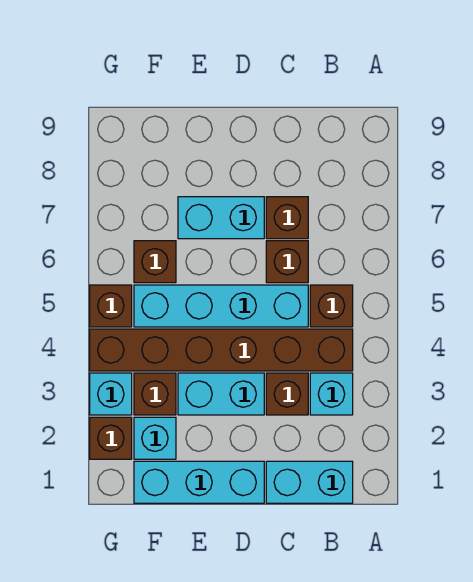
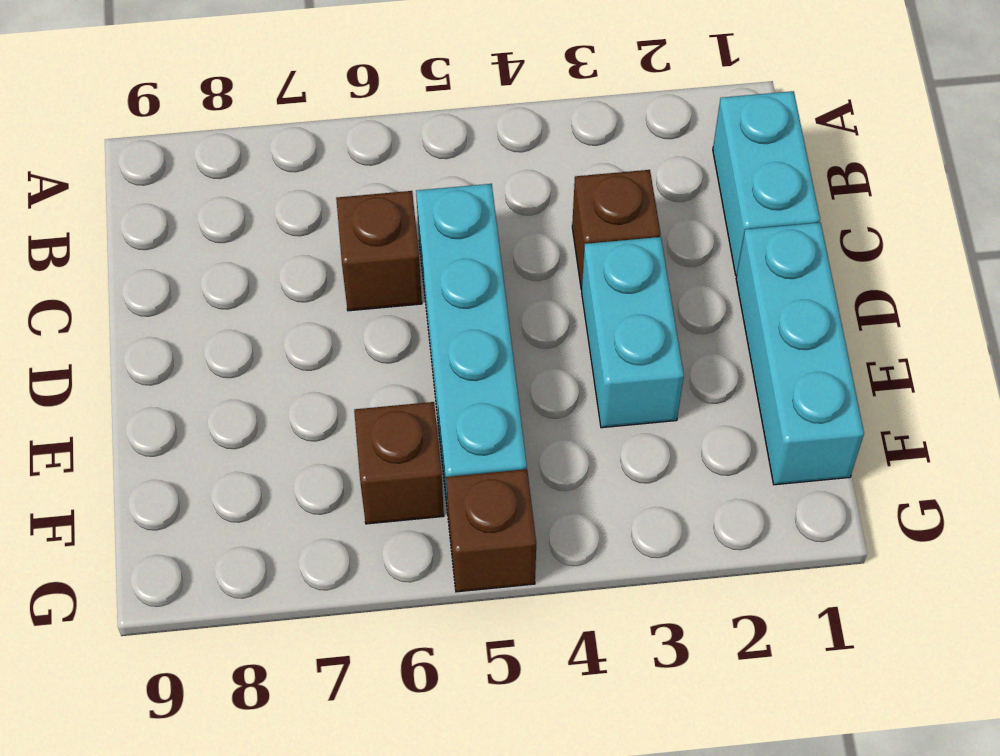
none -> cyan 1x1 brick [310,373,353,415]
none -> brown 1x6 brick [90,329,353,371]
none -> brown 1x1 brick [310,285,353,327]

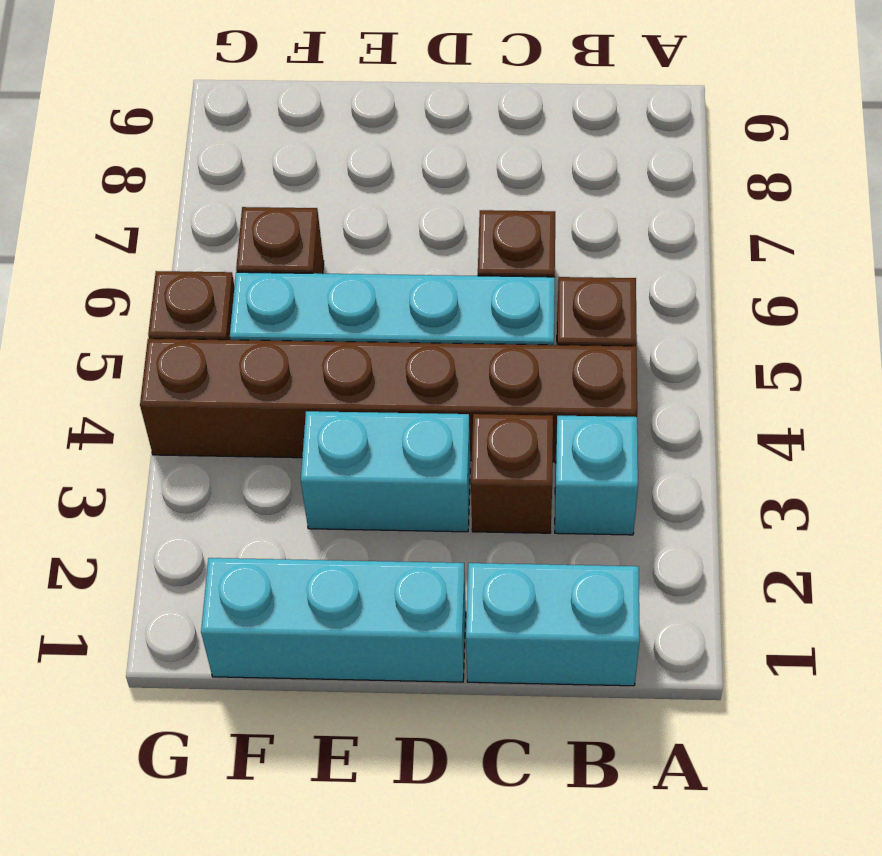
none -> brown 1x1 brick [266,197,308,239]
none -> cyan 1x2 brick [178,197,264,239]
none -> cyan 1x1 brick [134,417,176,459]

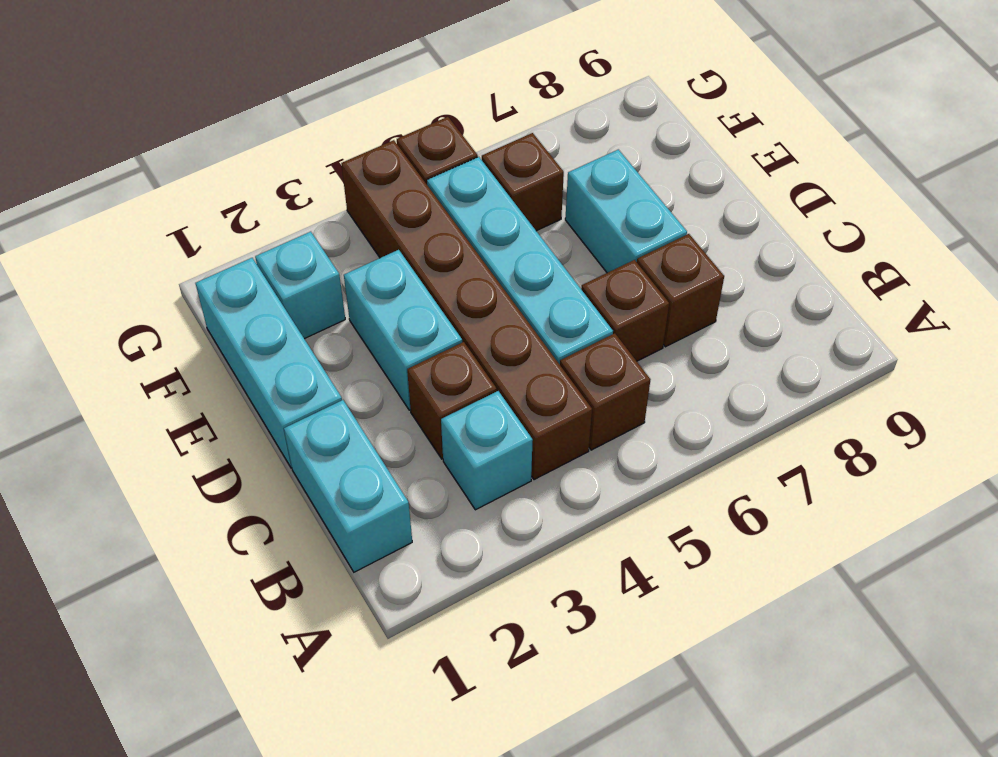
none -> brown 1x1 brick [134,373,176,415]
none -> brown 1x1 brick [90,417,132,459]
none -> cyan 1x1 brick [90,373,132,415]

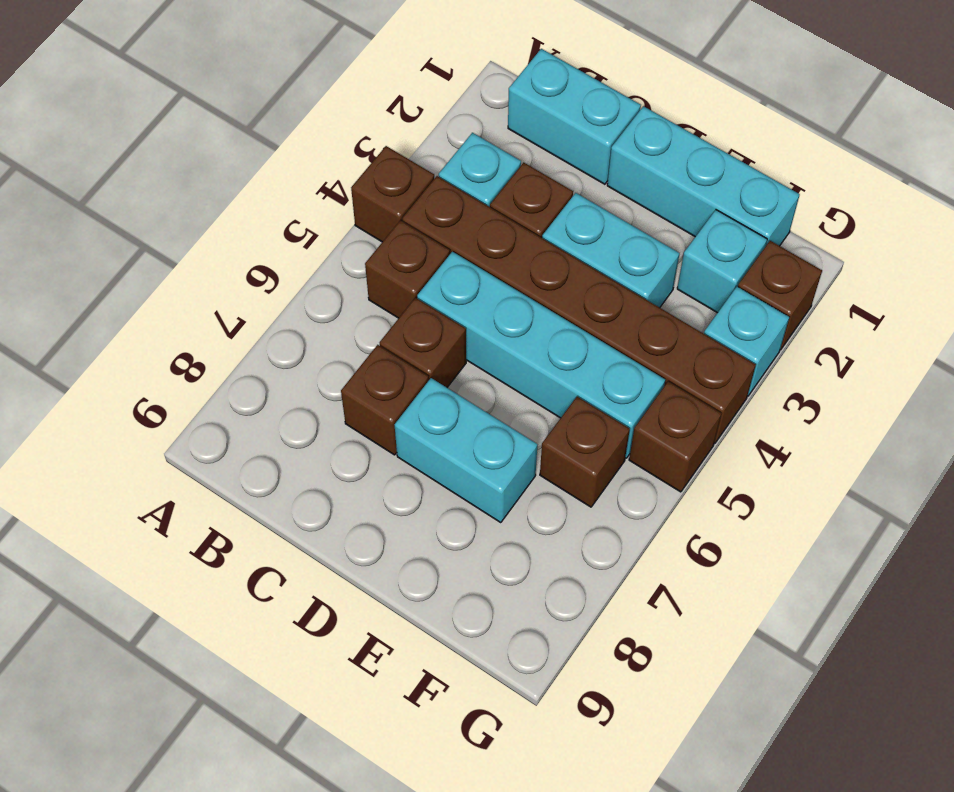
brown 1x1 brick [351,146,434,242] -> brown 1x1 brick moved to [134,373,176,415]

